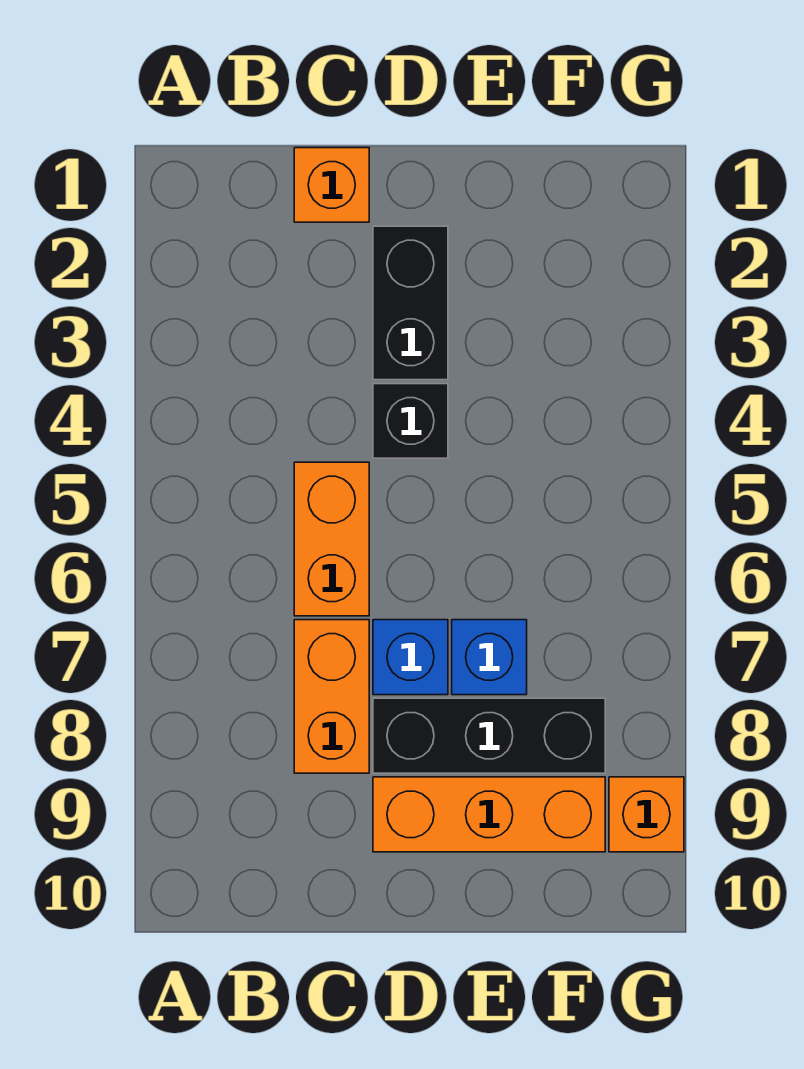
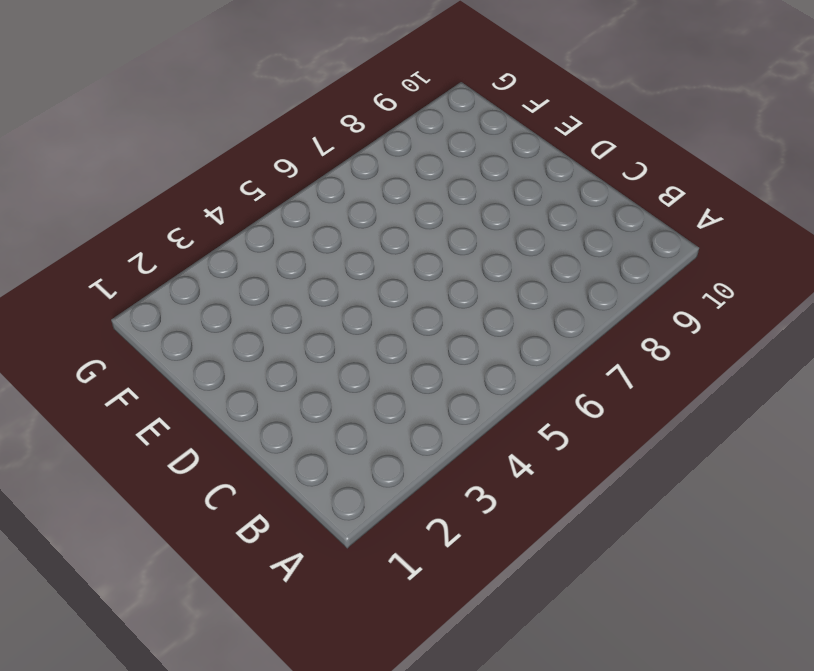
none -> orange 1x1 brick [294,148,369,222]
none -> orange 1x2 brick [294,462,369,616]

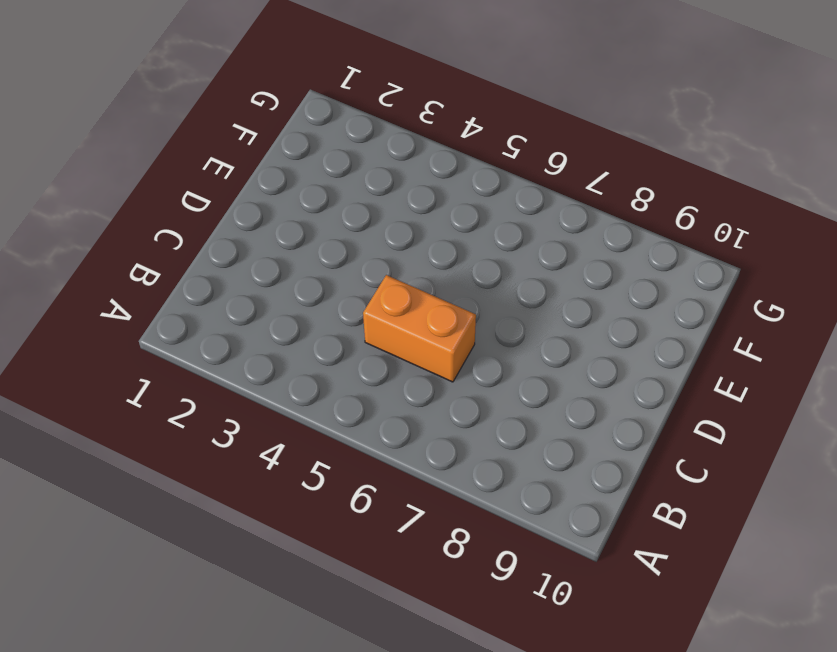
none -> orange 1x1 brick [294,148,369,222]
none -> orange 1x2 brick [294,620,369,773]

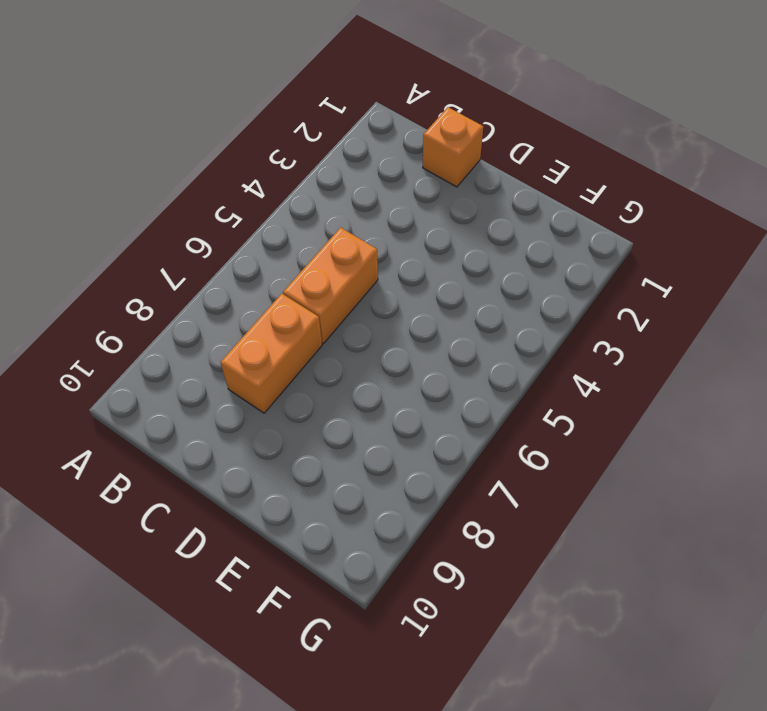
none -> black 1x2 brick [373,226,448,380]
none -> black 1x1 brick [373,384,448,458]

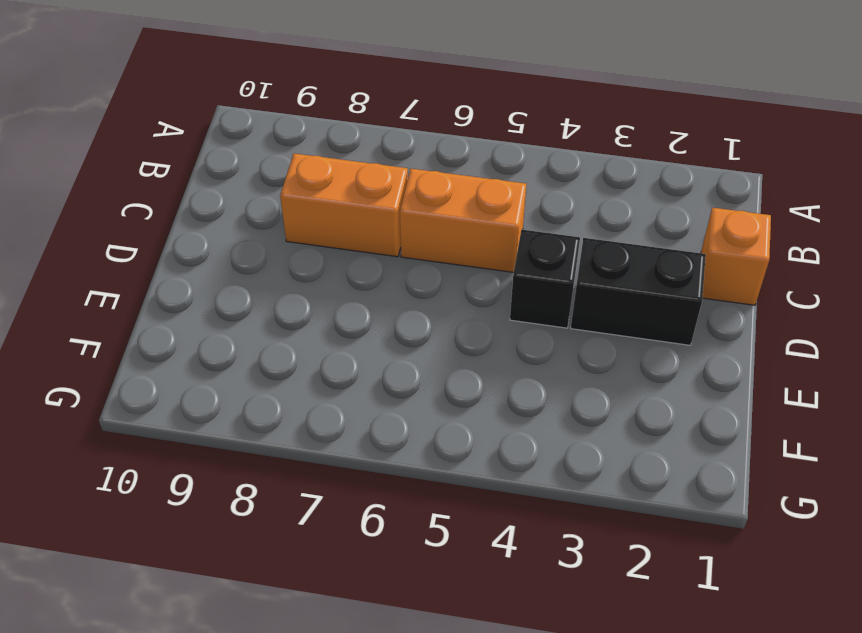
none -> blue 1x1 brick [373,620,448,695]
none -> black 1x3 brick [373,698,605,773]

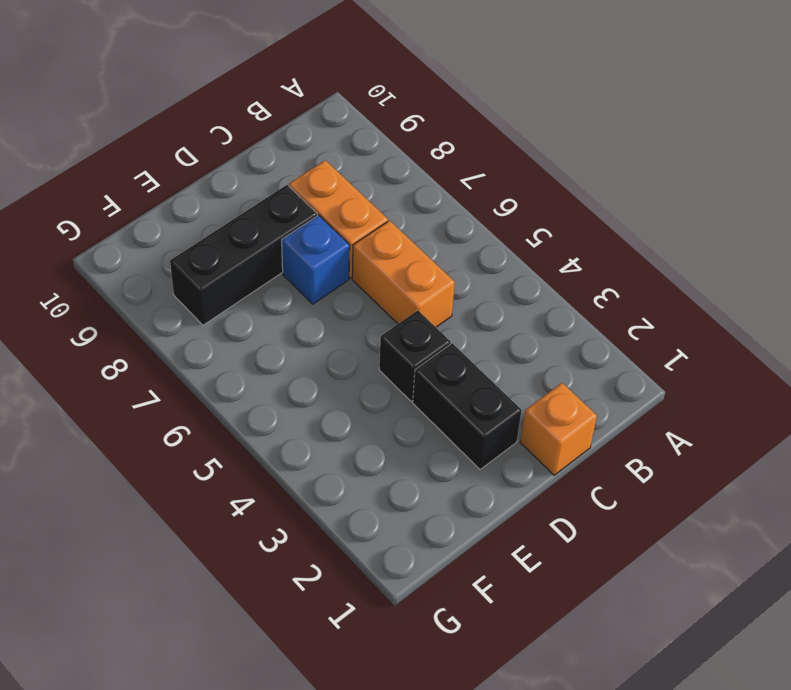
none -> orange 1x3 brick [373,777,605,852]
none -> blue 1x1 brick [452,620,527,695]

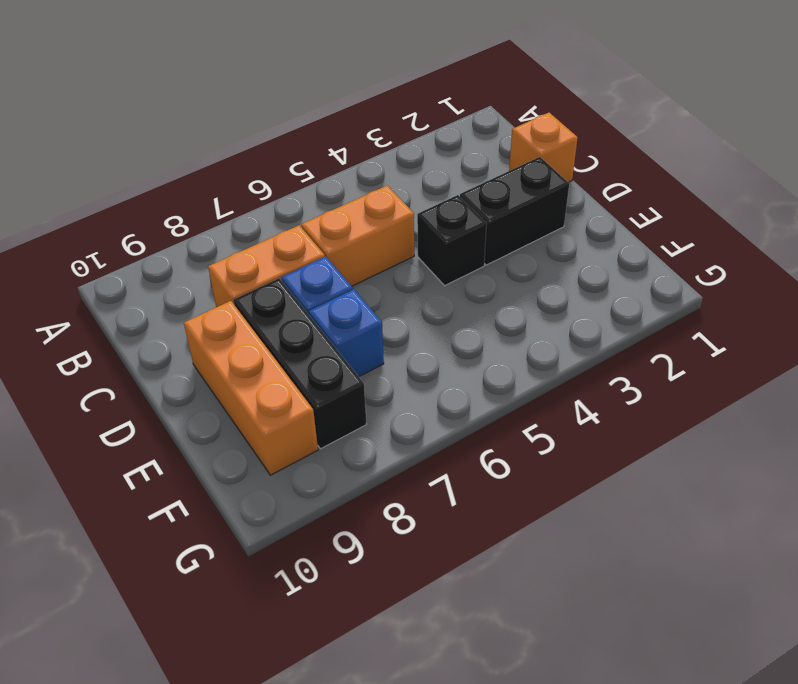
none -> orange 1x1 brick [609,777,684,852]

